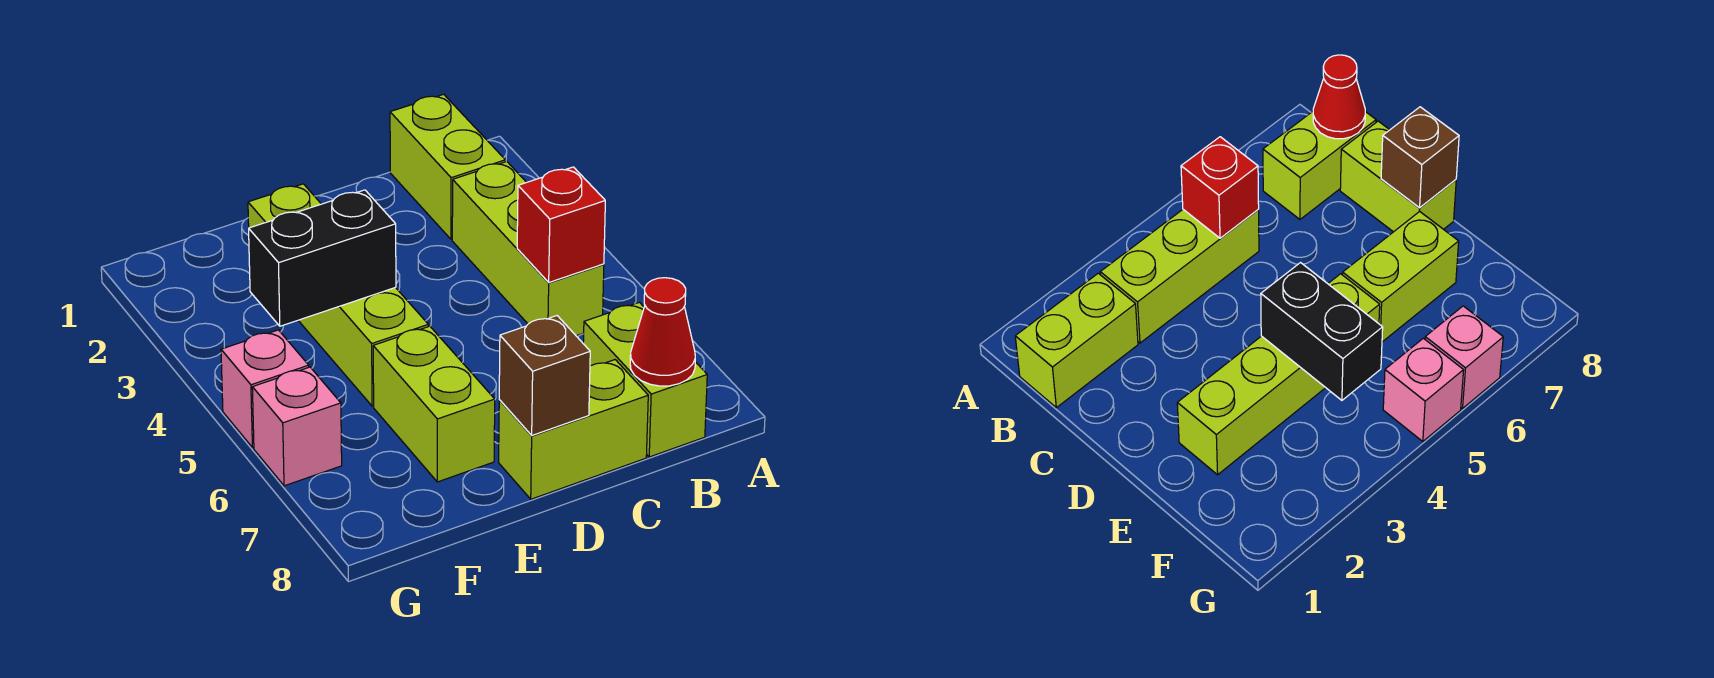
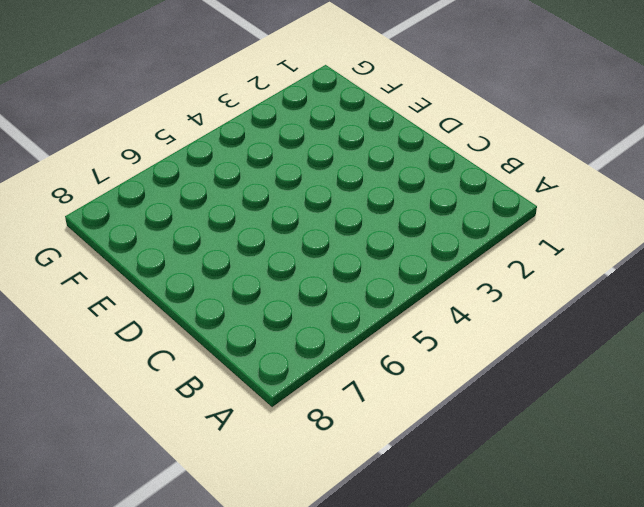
none -> lime 1x2 brick [390,94,505,239]
none -> lime 1x3 brick [452,161,604,336]
none -> lime 1x2 brick [583,302,707,457]

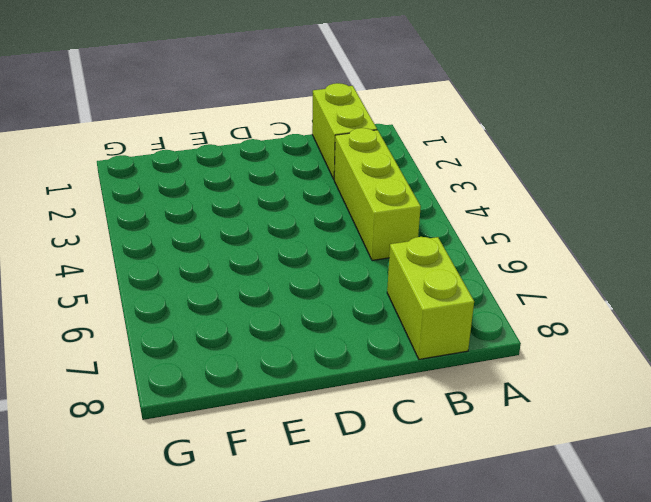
none -> lime 1x2 brick [499,360,648,499]
none -> lime 1x4 brick [248,184,428,406]
none -> lime 1x2 brick [373,326,495,482]

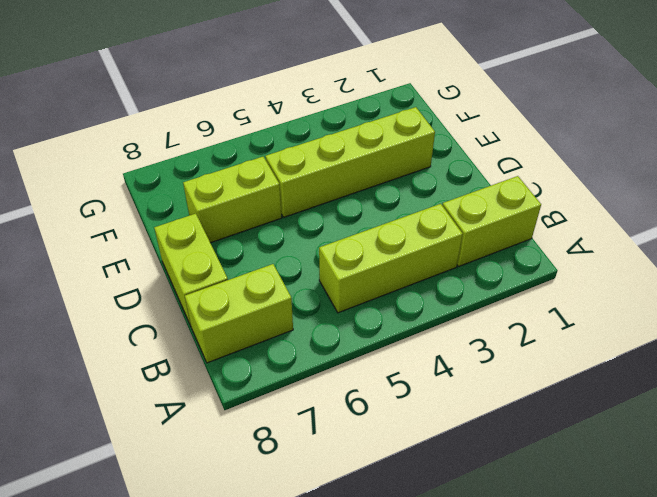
none -> pink 1x1 brick [221,330,309,448]
none -> pink 1x1 brick [252,367,342,486]
none -> red 1x1 brick [517,167,605,282]

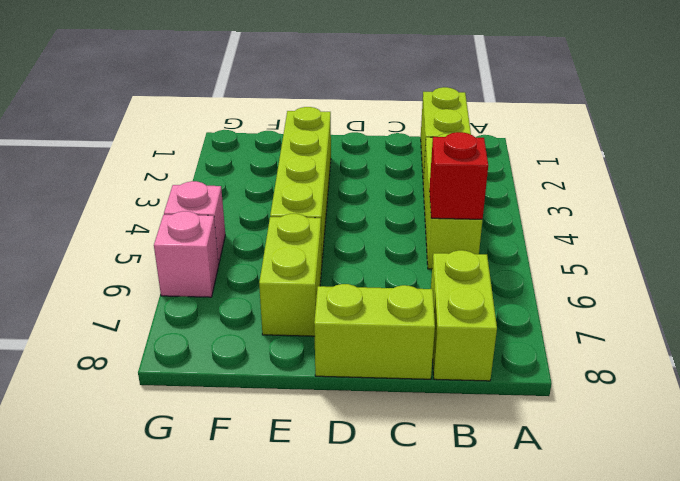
none -> red 1x1 cone [630,278,695,386]
none -> brown 1x1 brick [499,316,590,435]
none -> black 1x2 brick [249,190,396,326]

